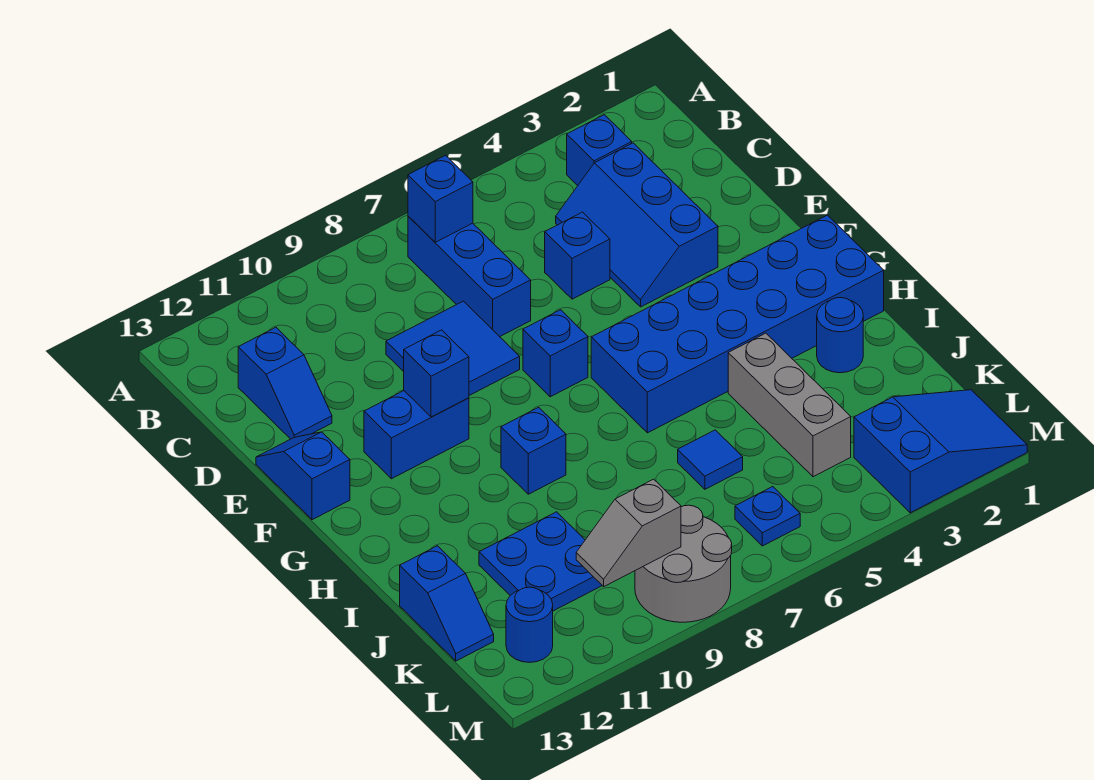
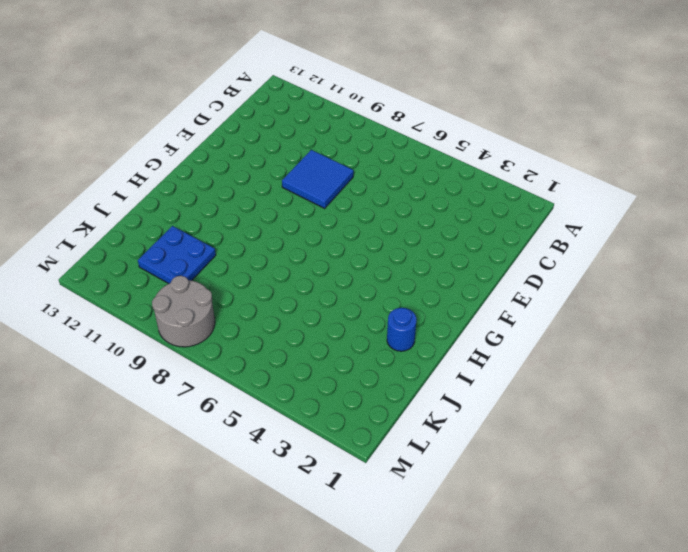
none -> blue 1x1 brick [567,115,632,186]
none -> blue 1x3 brick [408,216,531,337]
none -> blue 2x3 slope [556,143,718,307]

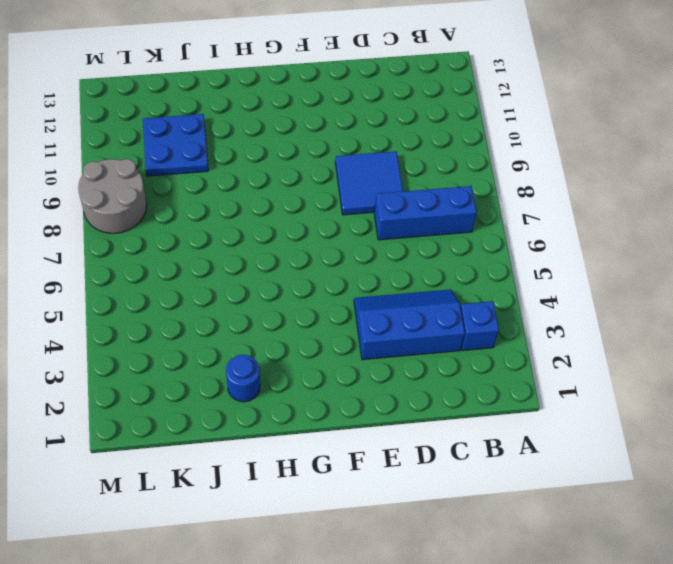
none -> blue 1x2 slope [238,327,332,439]
none -> blue 1x1 brick [545,212,610,299]
none -> blue 1x2 slope [256,432,350,520]

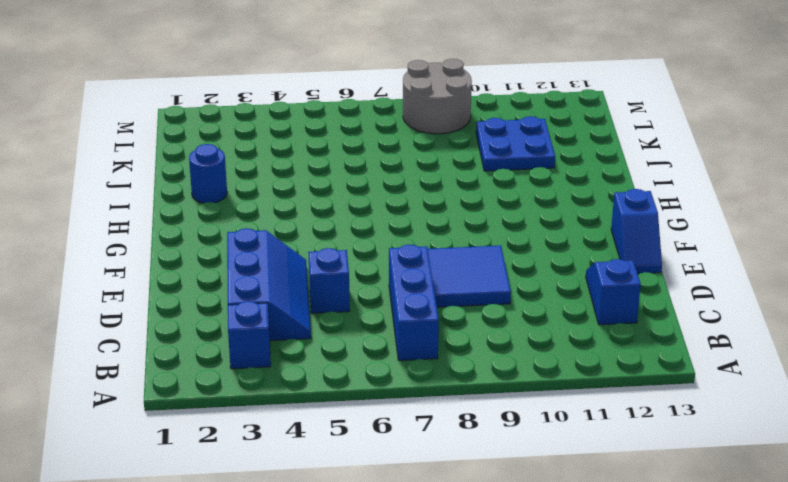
none -> blue 1x1 brick [523,310,588,397]
none -> blue 1x2 brick [364,391,469,479]
none -> blue 2x6 brick [591,215,884,433]

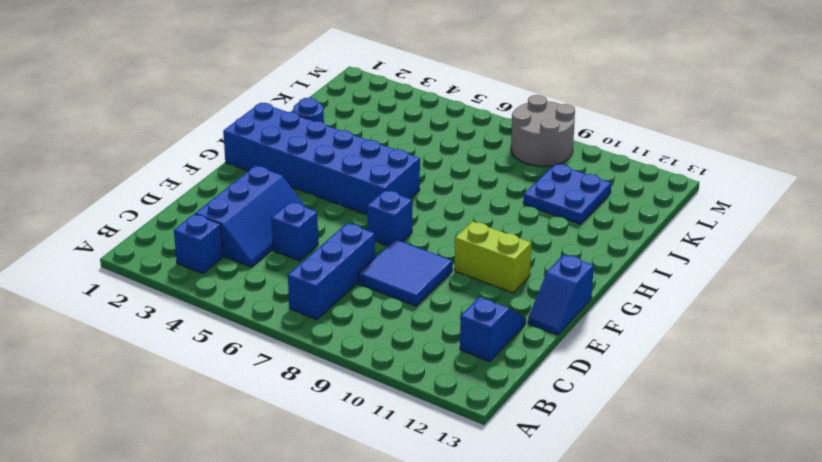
lime 1x2 brick [455,221,531,293] -> blue 1x2 brick [364,391,469,479]
none -> blue 1x1 brick [501,407,566,494]
none -> grey 1x3 brick [728,333,851,477]
none -> blue 1x1 tile [678,430,743,489]

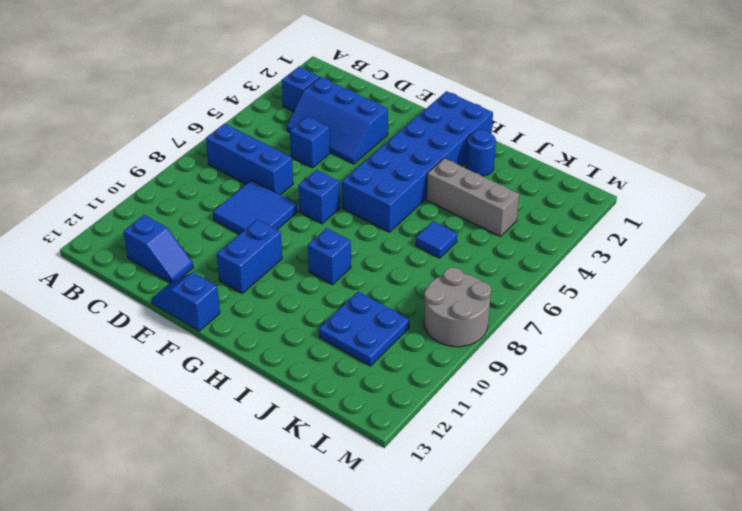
none -> blue 1x2 slope [400,546,494,661]
none -> blue 2x3 slope [854,390,1027,513]
none -> blue 1x1 plate [735,487,800,546]

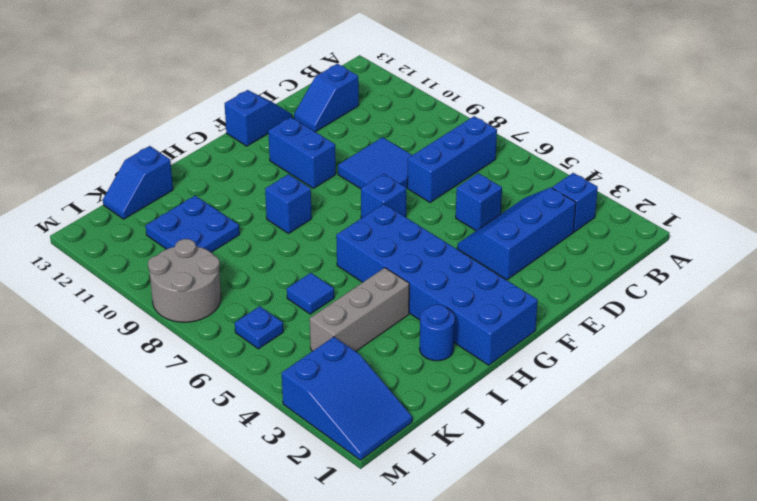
none -> blue 1x1 round brick [506,587,553,662]
none -> blue 1x1 brick [408,155,473,242]
none -> blue 1x1 brick [404,330,469,417]

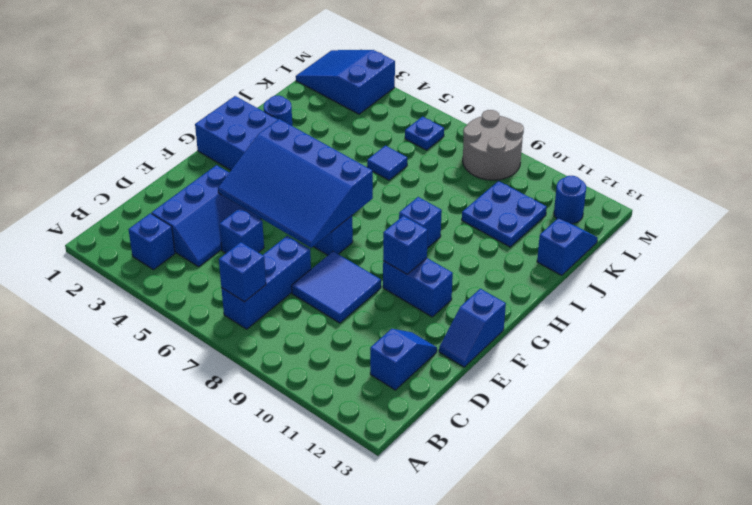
blue 3x4 slope [218,119,373,248] -> none
none -> grey 1x3 brick [728,333,851,477]
none -> grey 1x2 slope [576,479,681,586]

